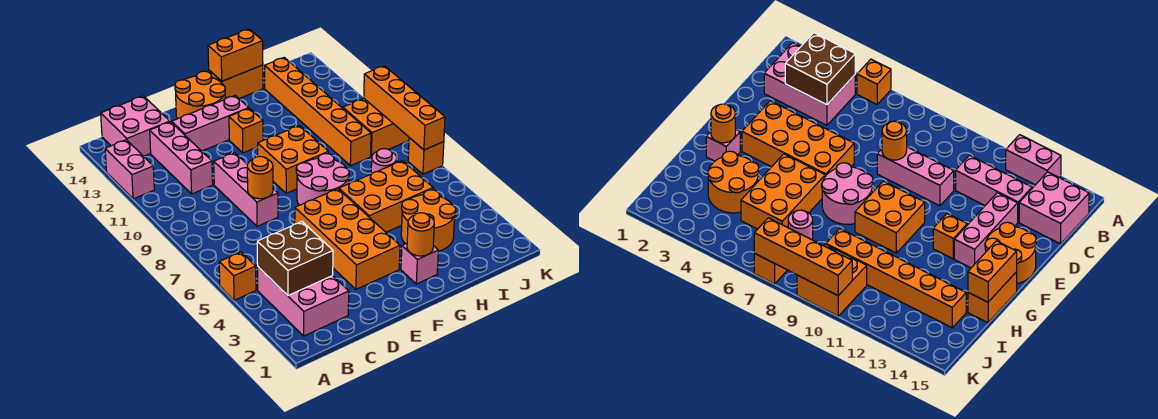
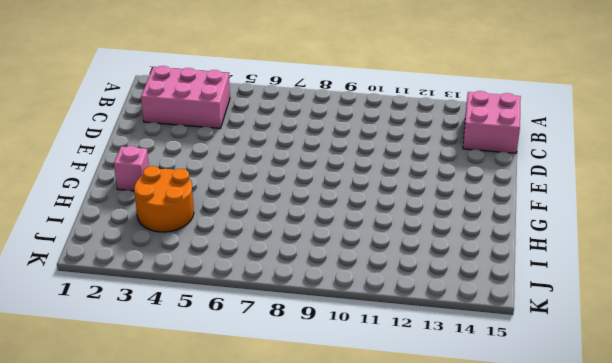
none -> orange 1x1 brick [219,252,256,300]
none -> pink 1x2 brick [105,140,154,199]
none -> pink 1x3 brick [150,122,213,194]

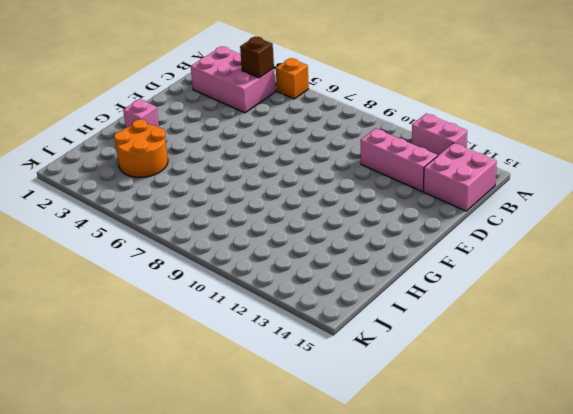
brown 1x1 brick [240,37,274,78] -> brown 2x2 brick [257,222,333,295]
none -> pink 1x3 brick [214,153,278,226]
none -> pink 1x3 brick [172,95,249,151]
none -> orange 2x4 brick [295,189,400,289]

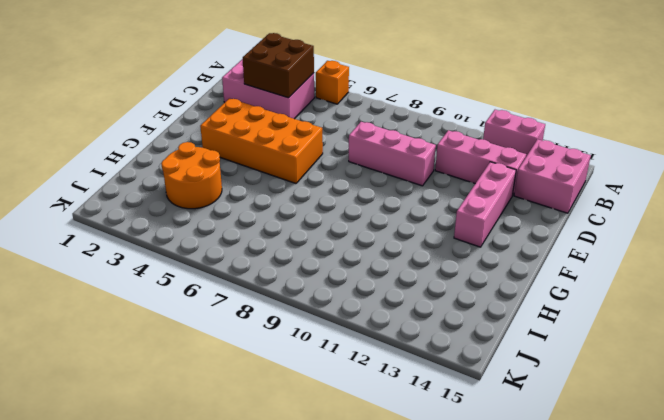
none -> orange 2x2 round brick [175,71,225,119]
none -> pink 2x2 round brick [296,154,349,205]
none -> orange 2x2 brick [258,125,328,193]

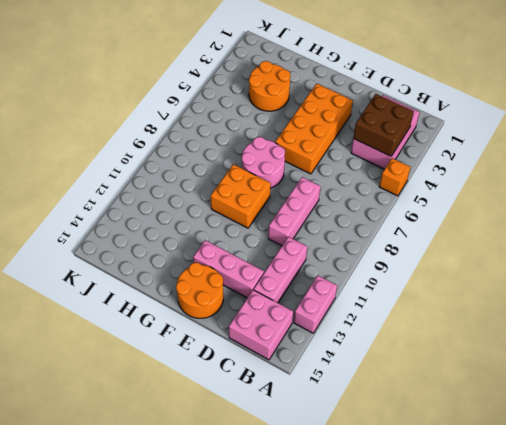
none -> orange 1x1 brick [229,108,263,153]
none -> pink 1x1 brick [401,243,438,284]
none -> orange 2x3 brick [339,161,433,232]

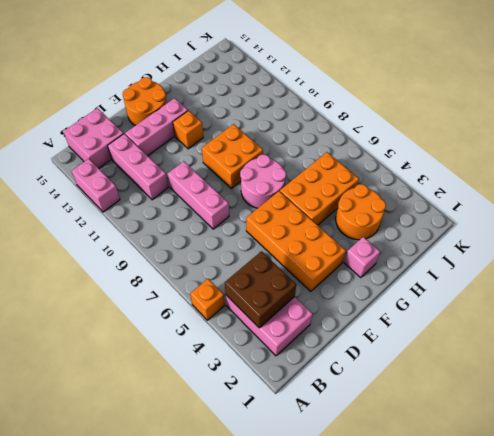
none -> orange 1x2 brick [209,65,263,99]
none -> pink 1x1 round brick [371,149,397,174]
none -> orange 1x6 brick [265,57,371,166]

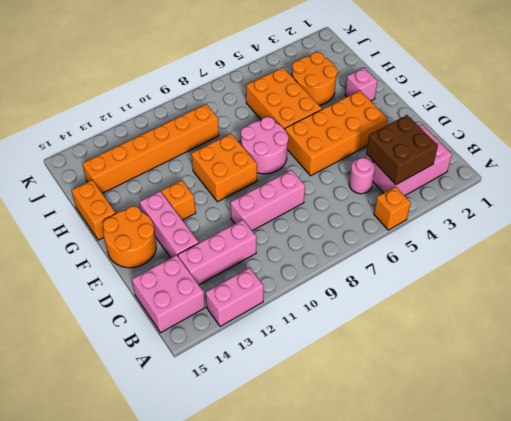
pink 1x1 round brick [349,158,375,194] -> pink 1x1 round brick moved to [371,149,397,174]
none -> orange 2x2 brick [343,99,409,157]
none -> orange 1x1 brick [408,138,444,174]
none -> orange 1x1 round brick [247,156,273,199]

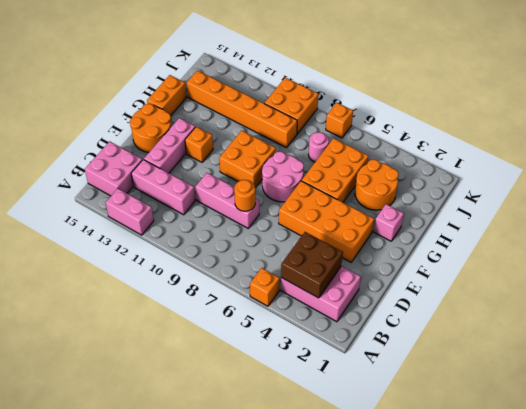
none -> orange 1x1 round brick [407,213,434,256]
none -> orange 1x2 brick [208,29,263,81]
none -> orange 1x4 brick [364,66,445,150]

